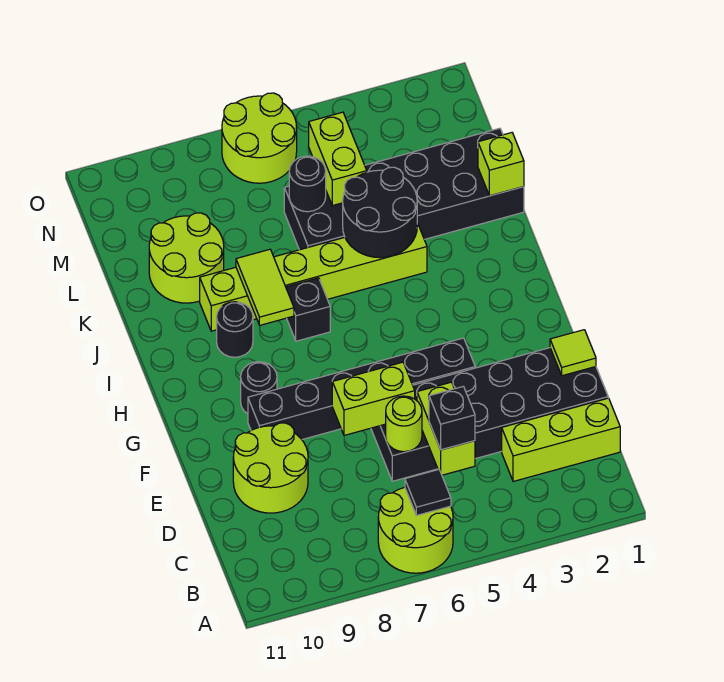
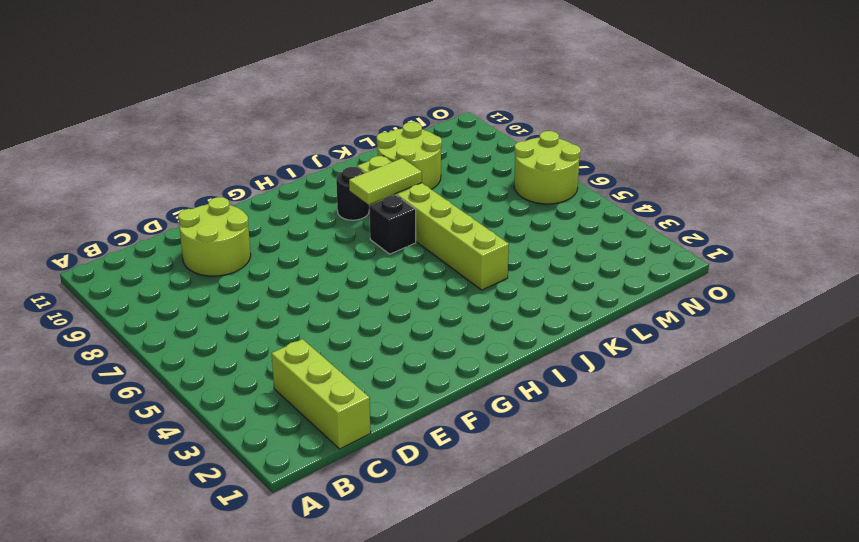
none -> lime 2x2 round brick [378,487,453,573]
none -> black 2x6 brick [371,348,608,481]
none -> black 1x6 brick [248,338,475,439]

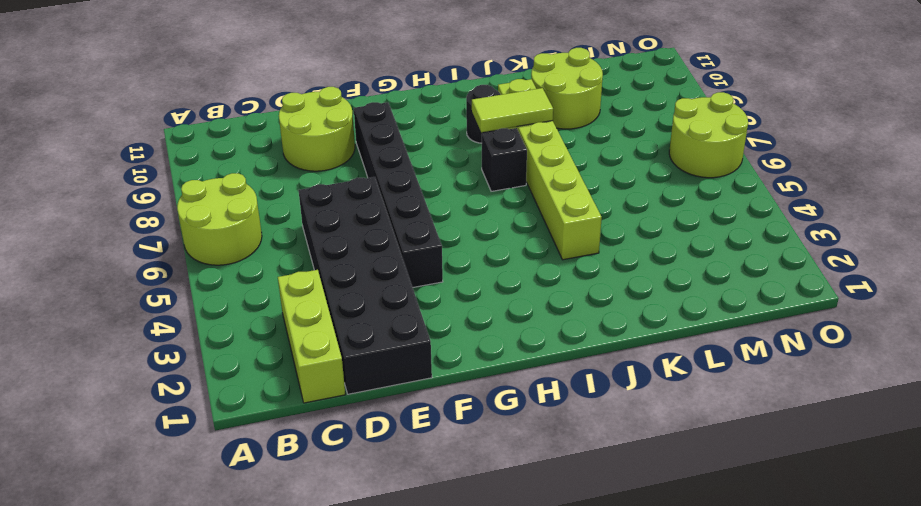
none -> black 1x1 round brick [241,362,277,414]
none -> black 2x6 brick [284,128,524,250]
none -> black 1x1 tile [405,470,451,516]

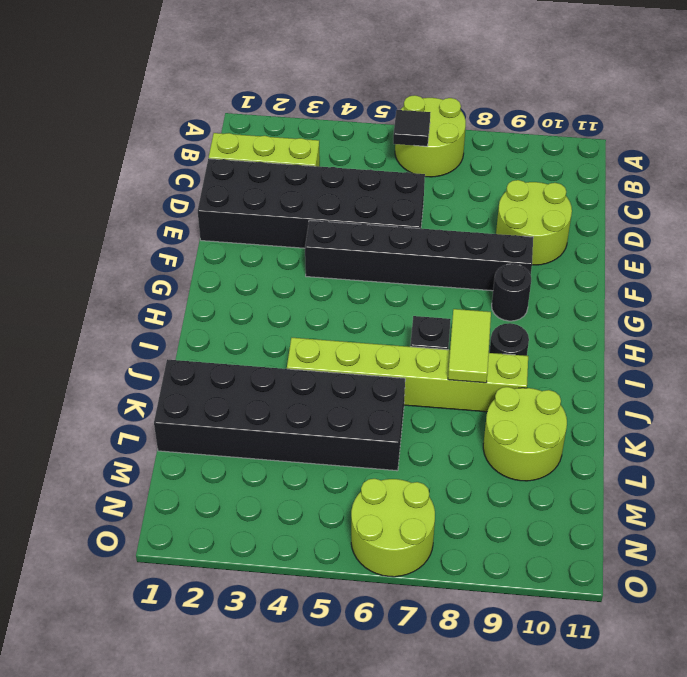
none -> lime 1x2 brick [417,382,475,475]
none -> lime 1x1 round brick [386,396,422,452]
none -> lime 1x1 tile [550,330,596,376]

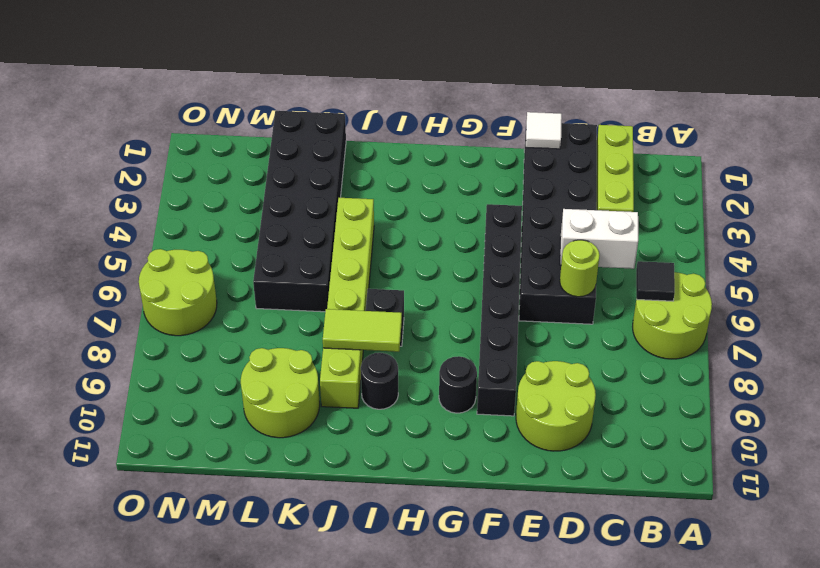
white 1x2 brick [560,209,638,269] -> lime 1x2 brick [417,382,475,475]
white 1x1 tile [526,112,562,149] -> lime 1x1 tile [550,330,596,376]
none -> lime 1x2 brick [332,362,415,436]
none -> black 2x2 round brick [343,167,417,258]
none -> lime 1x1 brick [478,133,524,196]

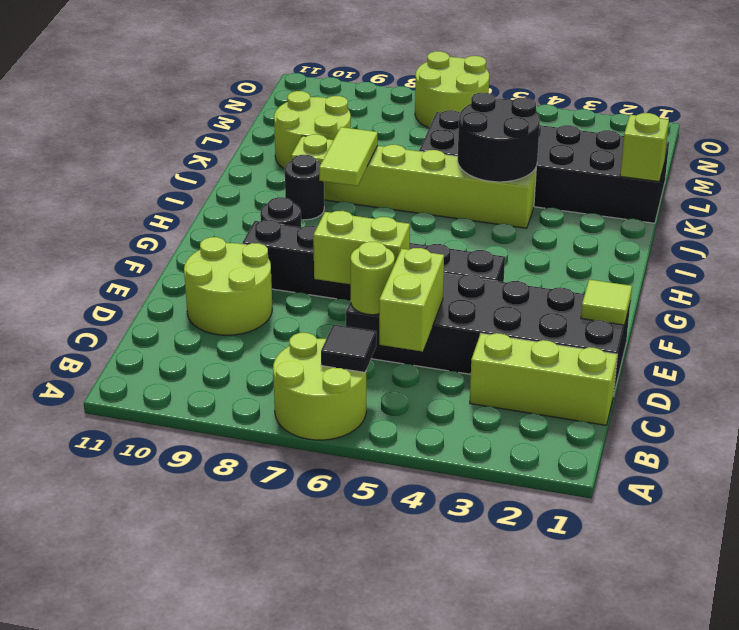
none -> black 1x1 brick [286,278,330,341]
none -> lime 1x2 brick [309,112,367,206]
none -> black 1x1 round brick [289,156,326,212]

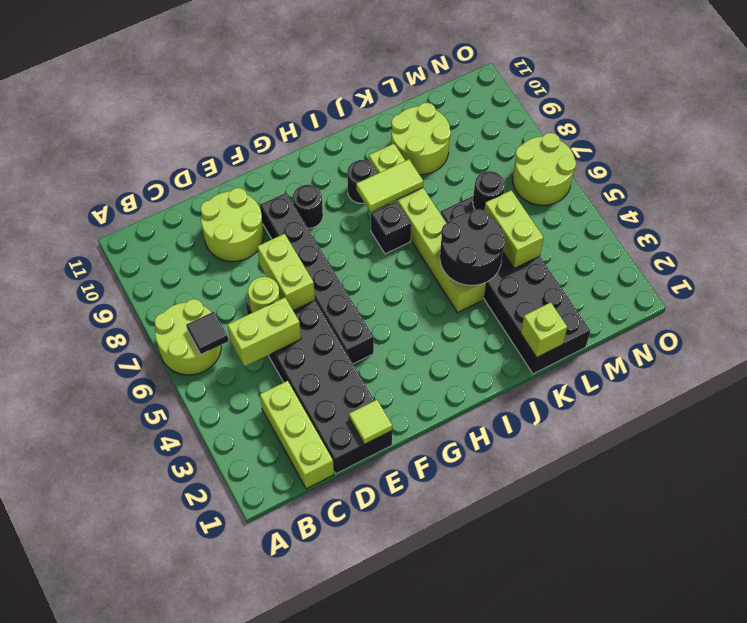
lime 1x2 brick [484,190,544,268] -> lime 1x2 brick turned to [309,112,367,206]
none -> black 1x1 brick [429,386,475,450]

